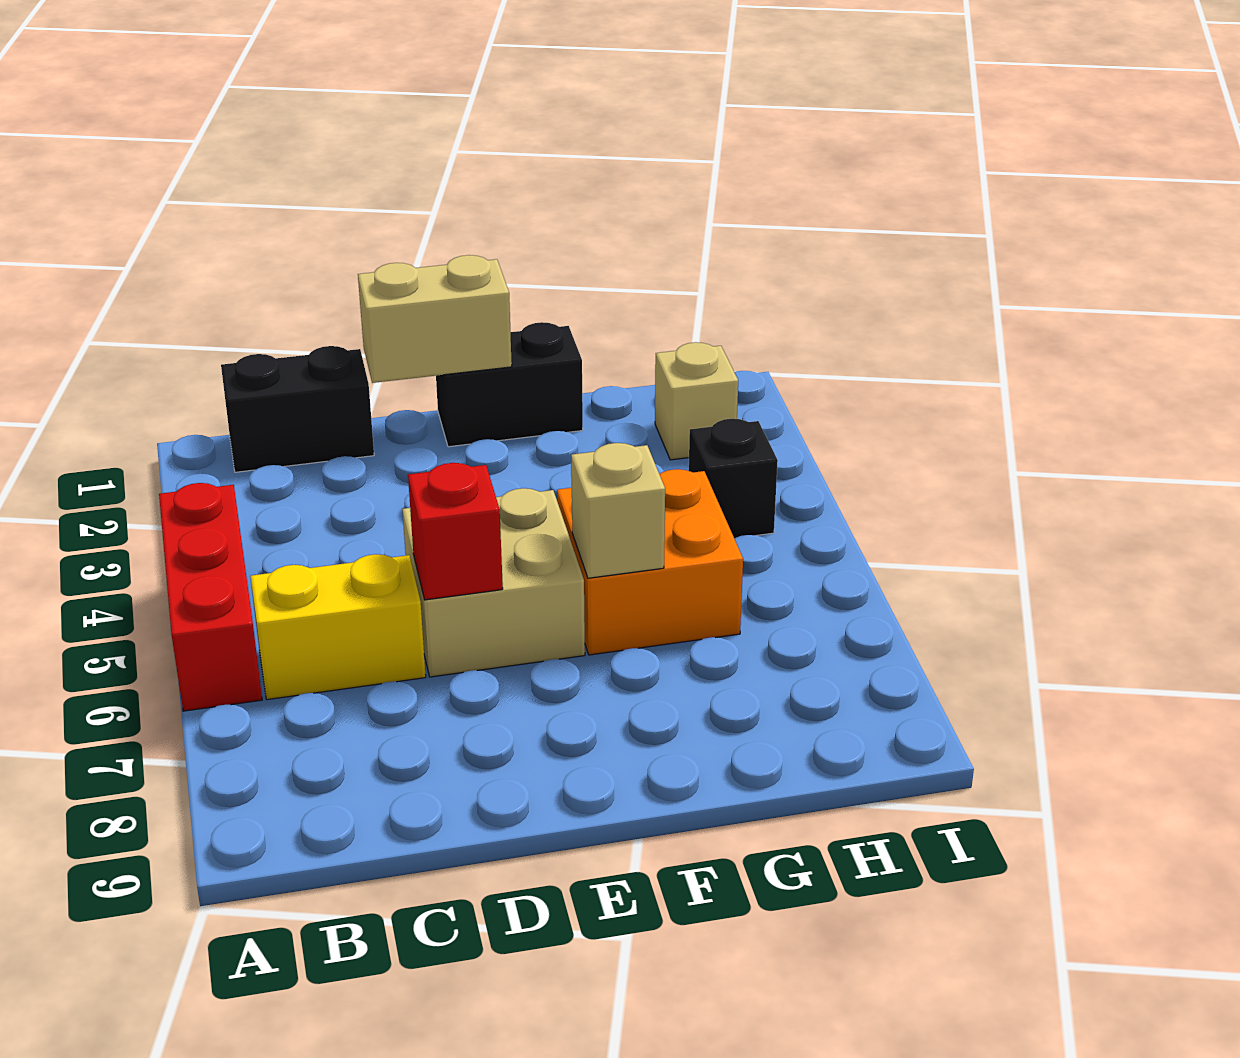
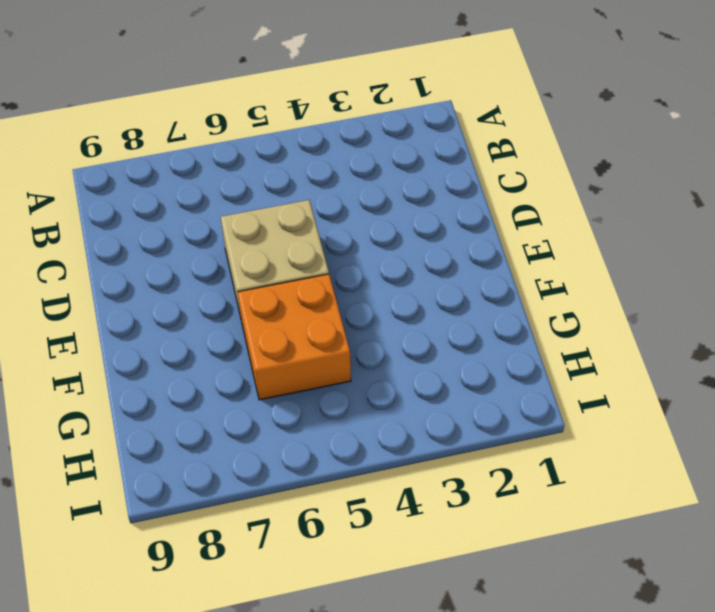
none -> red 1x3 brick [159,483,262,711]
none -> black 1x2 brick [221,346,374,472]

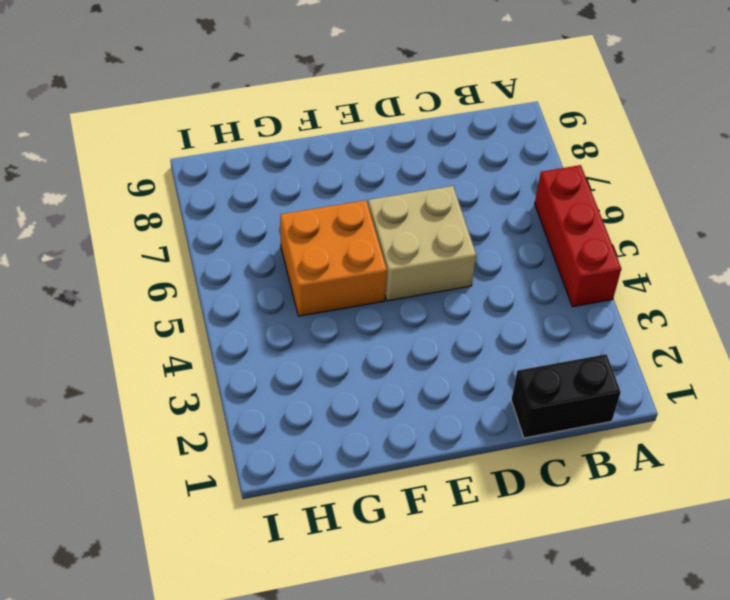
none -> yellow 1x2 brick [250,554,426,700]
none -> black 1x2 brick [436,322,583,447]

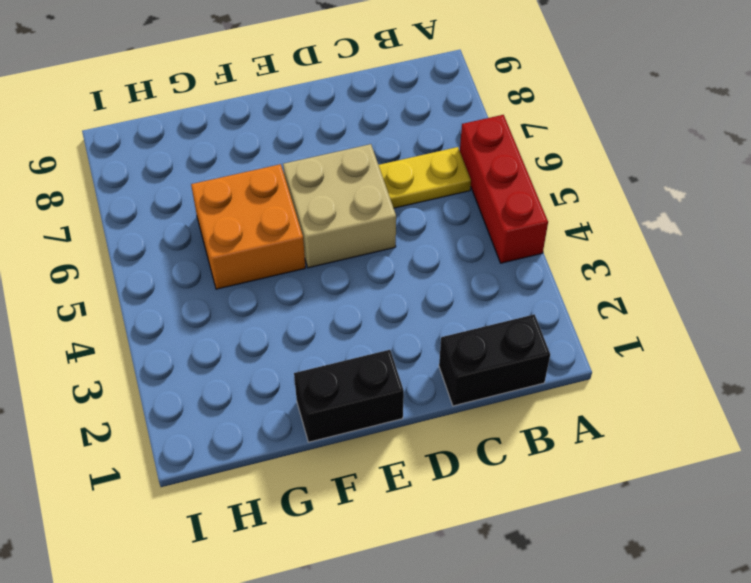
yellow 1x2 plate [379,147,471,208] -> yellow 1x2 brick [250,554,426,700]
none -> tan 1x1 brick [655,342,738,460]
none -> black 1x1 brick [689,419,778,538]

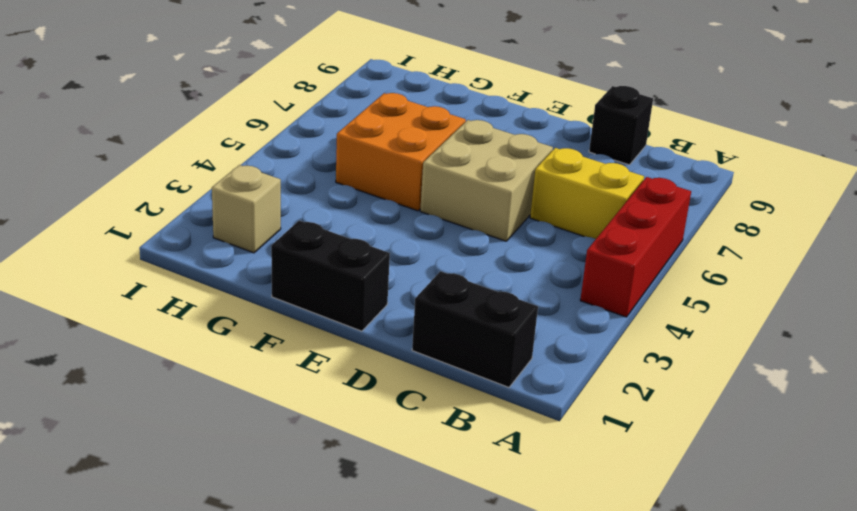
black 1x1 brick [589,86,653,165] -> black 1x1 brick moved to [689,419,778,538]
none -> tan 1x2 brick [358,255,512,383]
none -> red 1x1 brick [408,463,503,600]

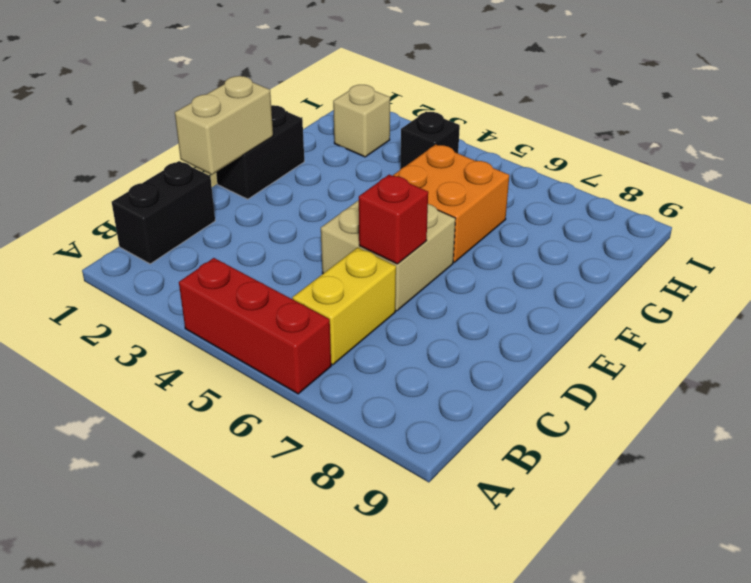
none -> tan 1x1 brick [571,443,665,578]

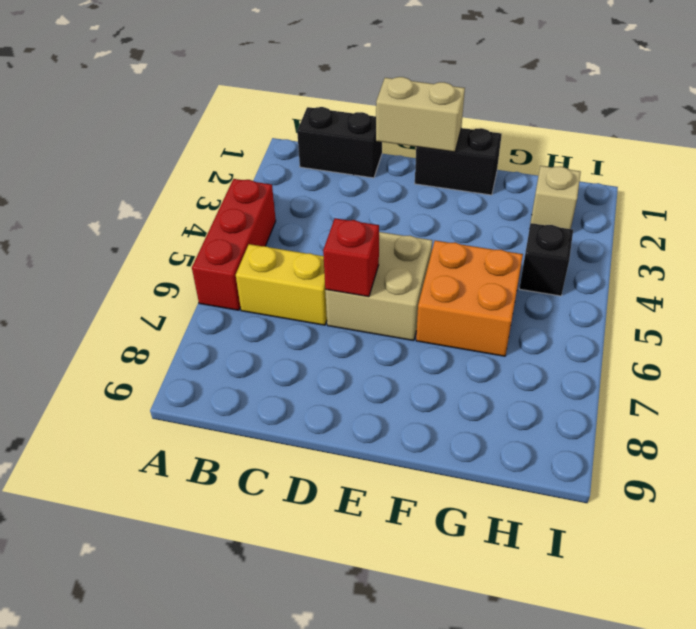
none -> tan 1x1 brick [571,443,665,578]

